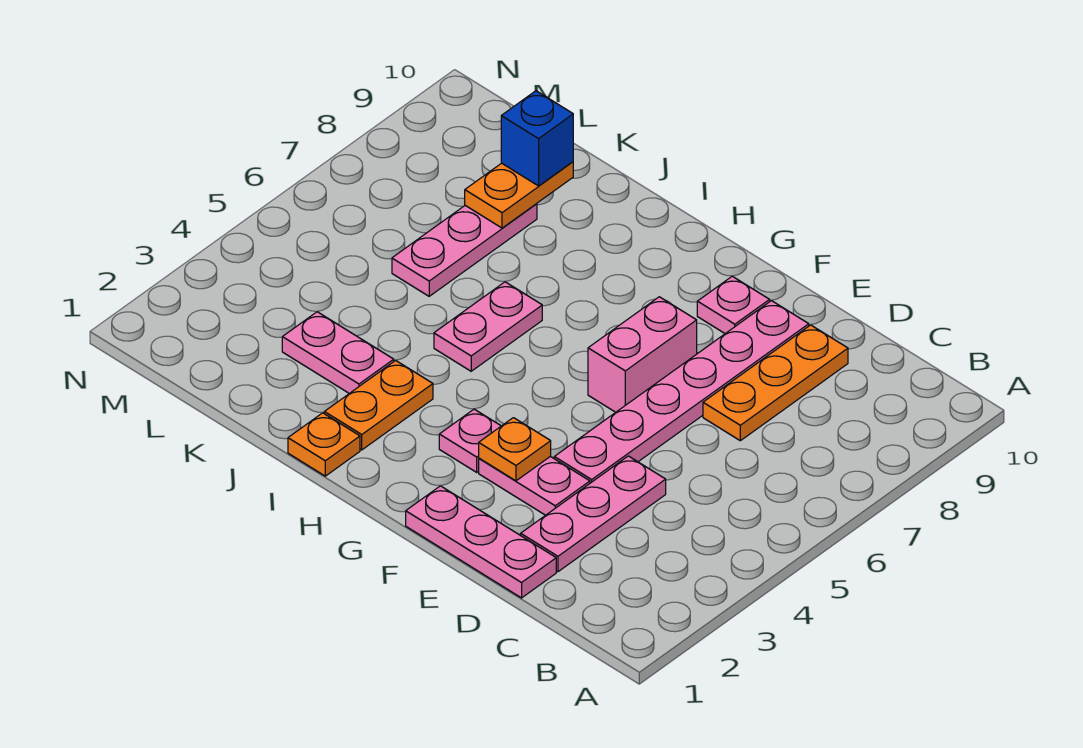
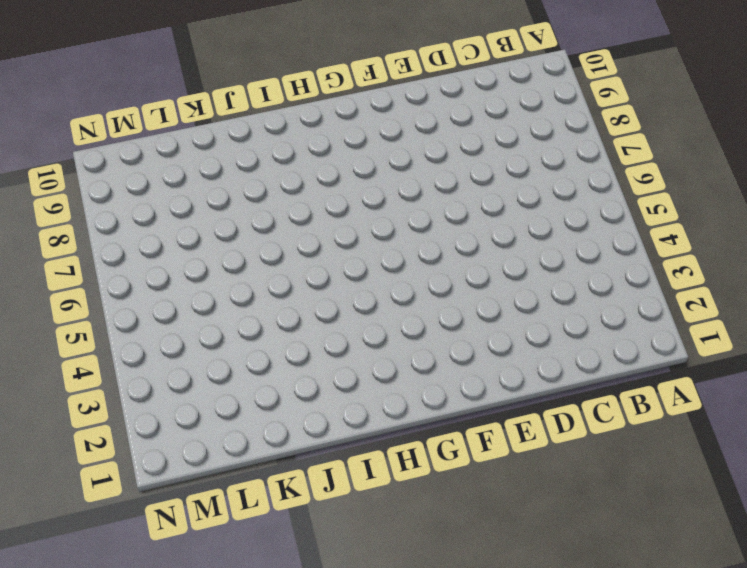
none -> pink 1x3 plate [406,486,556,598]
none -> pink 1x3 plate [521,456,666,572]
none -> orange 1x3 plate [703,325,848,441]

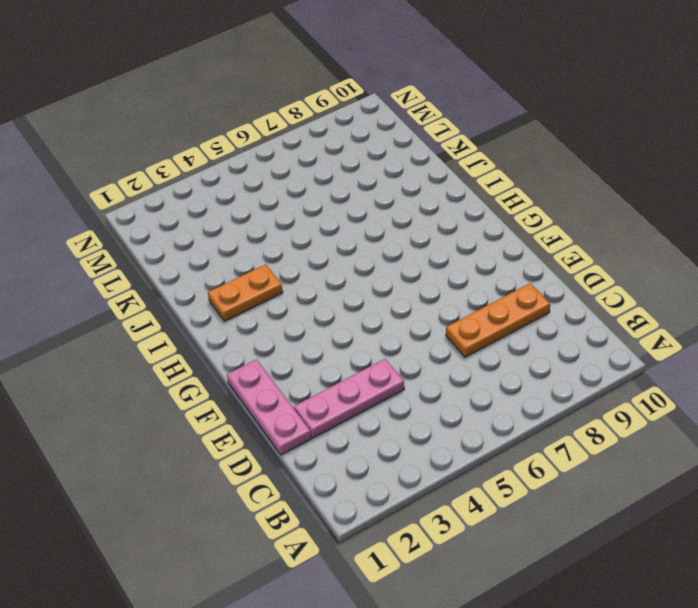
none -> pink 1x2 plate [479,456,590,515]
none -> pink 1x6 plate [554,301,809,483]
none -> pink 1x2 brick [588,297,697,412]

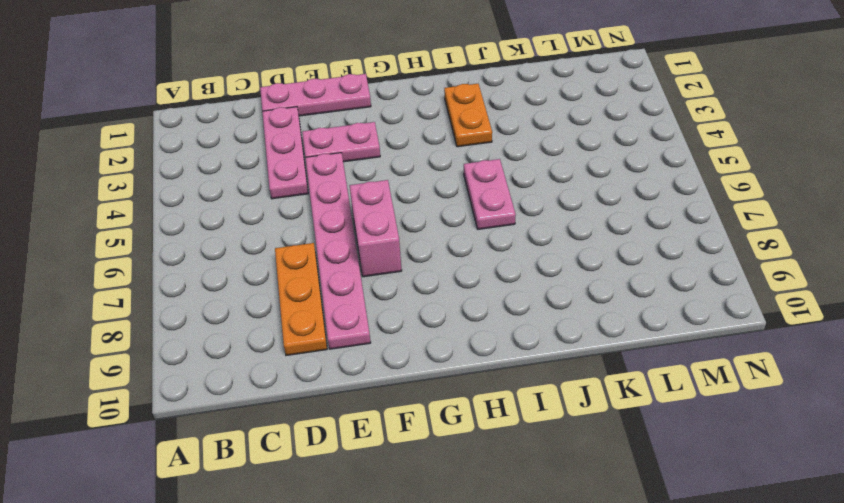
none -> pink 1x1 plate [697,276,770,334]
none -> pink 1x1 plate [439,409,501,472]
none -> orange 1x1 plate [288,413,360,476]

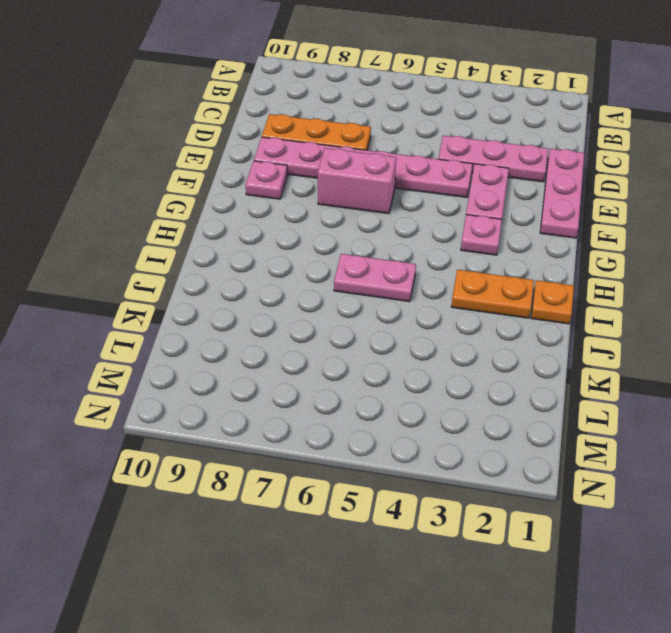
none -> pink 1x2 plate [282,312,394,394]
none -> pink 1x3 plate [392,204,537,296]
none -> orange 1x1 plate [479,418,551,481]

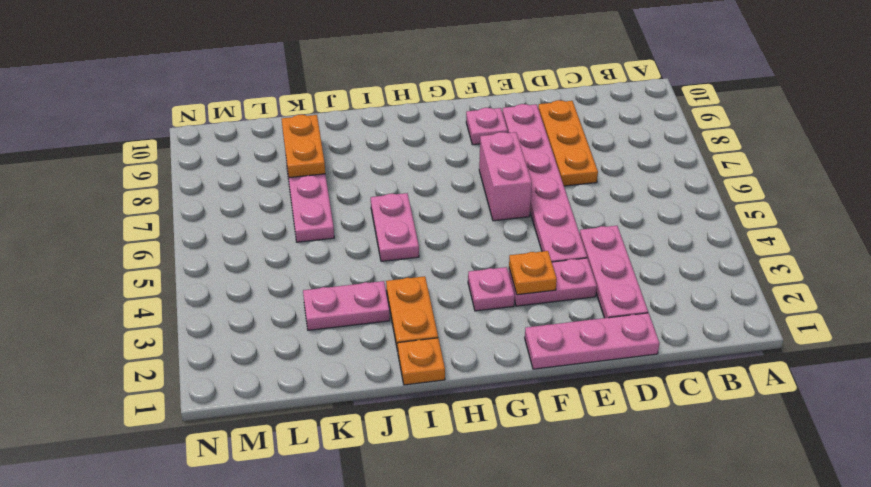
none -> blue 1x1 brick [501,91,573,186]

